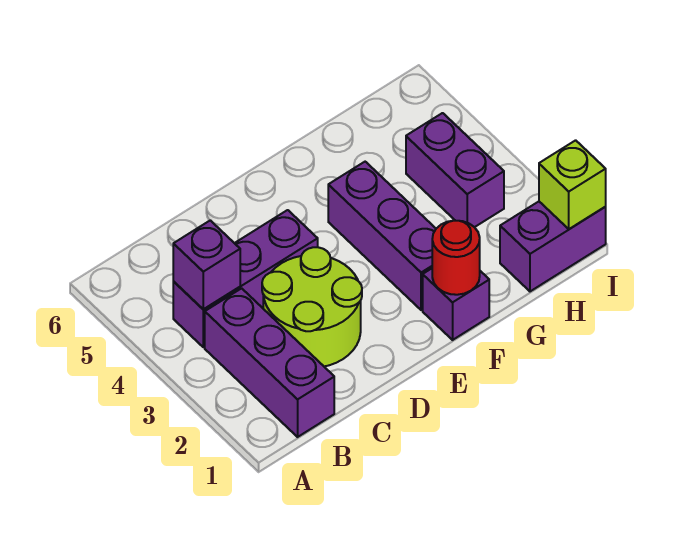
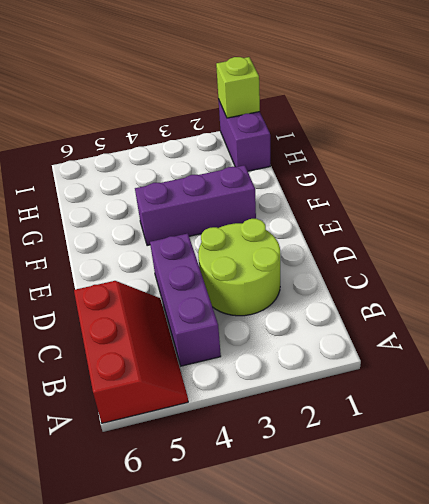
red 2x3 slope [74,281,188,423] -> none
none -> purple 1x3 brick [205,288,334,437]
none -> purple 1x1 brick [423,269,489,340]

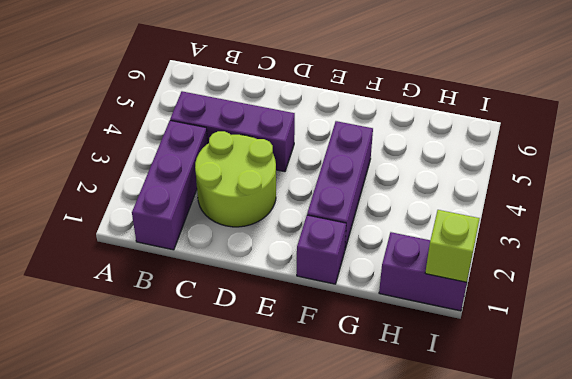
none -> purple 1x2 brick [406,113,504,227]
none -> purple 1x1 brick [173,220,240,309]

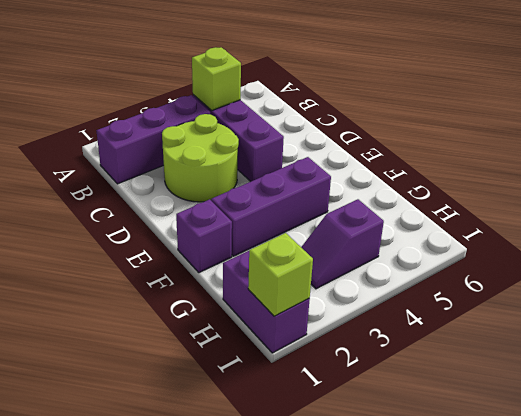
lime 1x1 brick [192,47,241,111] -> purple 1x1 brick [173,220,240,309]
purple 1x2 slope [301,199,384,289] -> purple 1x2 brick [406,113,504,227]
none -> red 1x1 round brick [432,221,480,295]

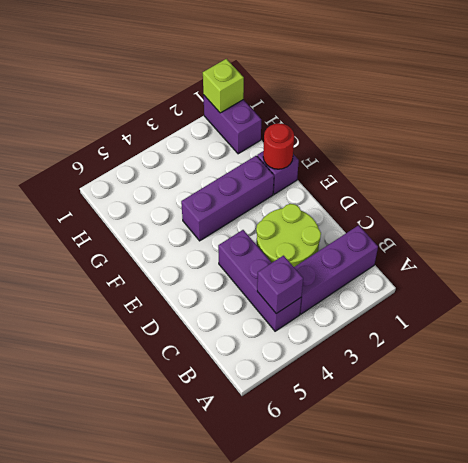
none -> purple 1x2 brick [406,113,504,227]

